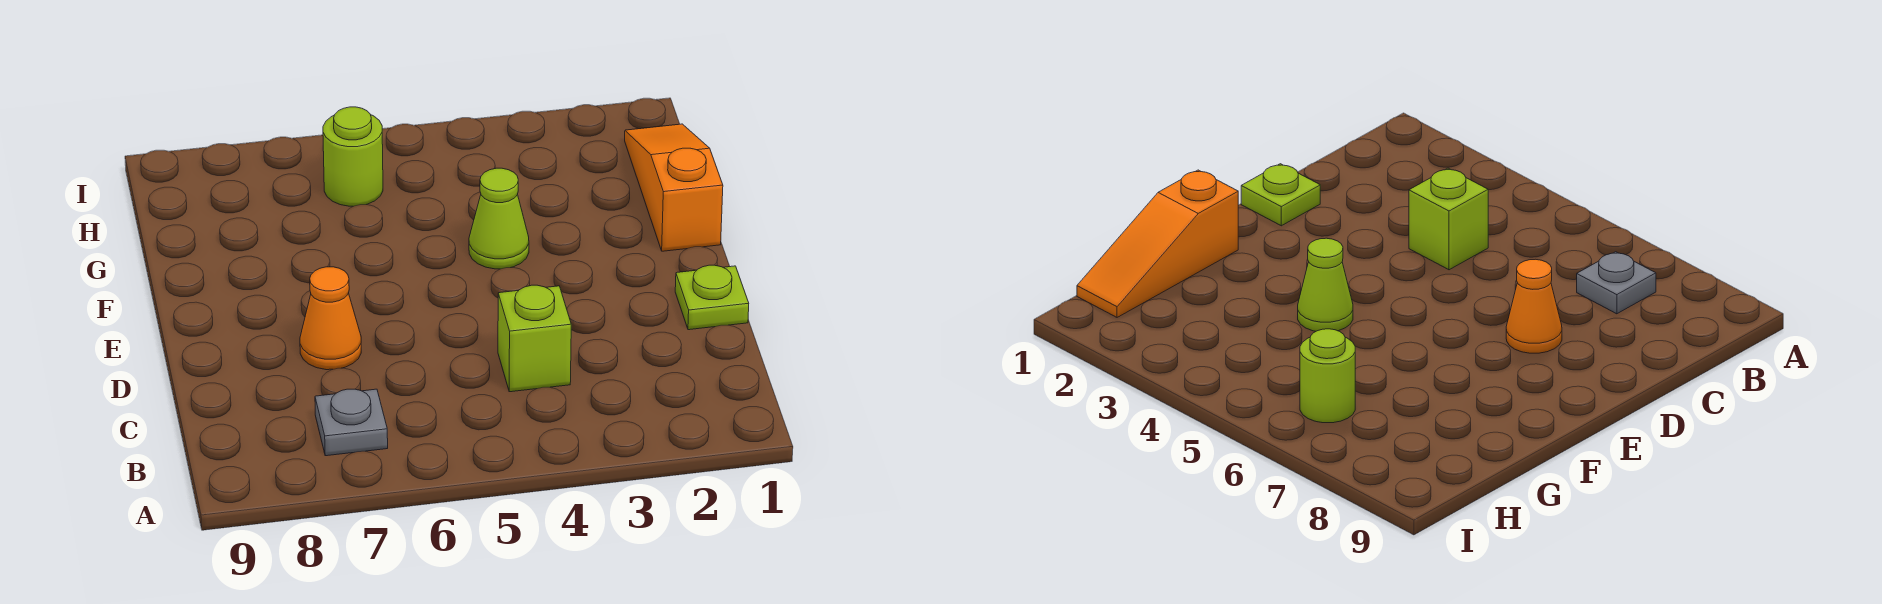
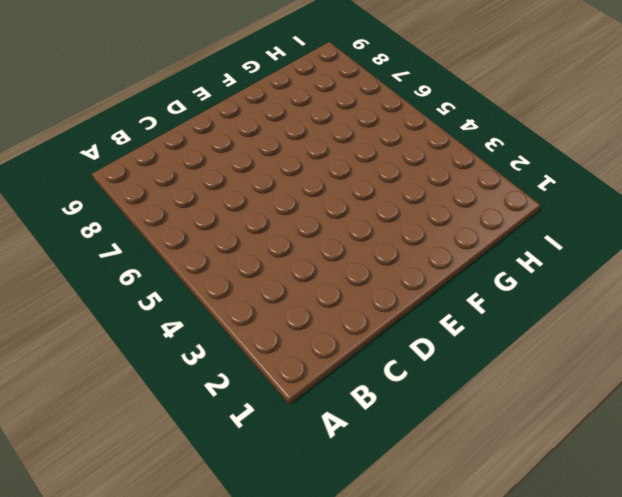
none -> grey 1x1 plate [315,389,388,456]
none -> lime 1x1 brick [498,285,571,392]

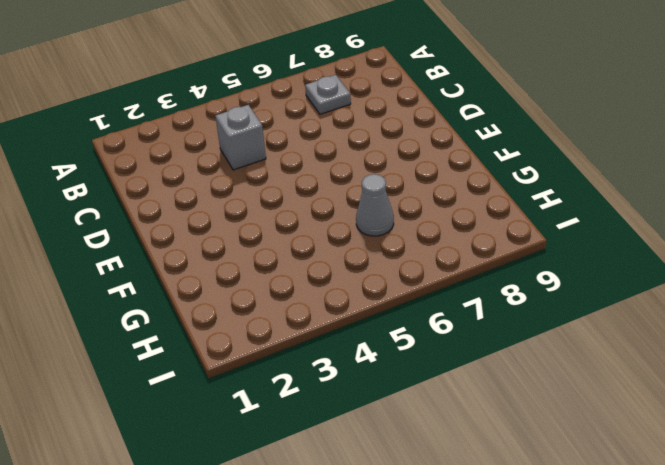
grey 1x1 brick [215,105,266,170] -> lime 1x1 brick [498,285,571,392]
grey 1x1 cone [356,174,394,236] -> none
none -> lime 1x1 plate [675,265,749,330]
none -> orange 1x1 cone [300,267,361,370]

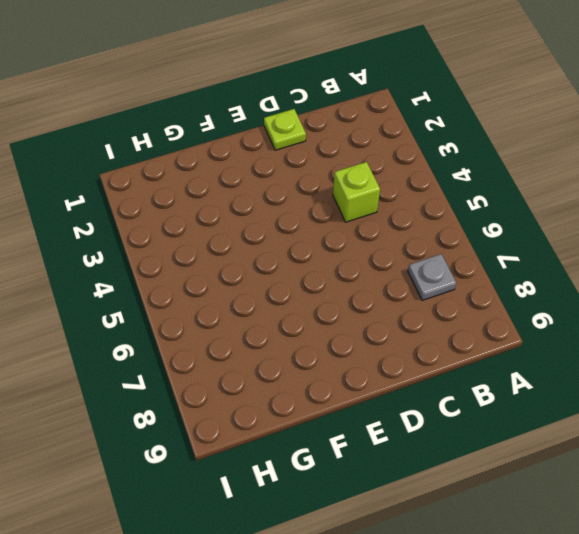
none -> orange 1x1 cone [300,267,361,370]
none -> orange 1x3 slope [625,124,723,251]

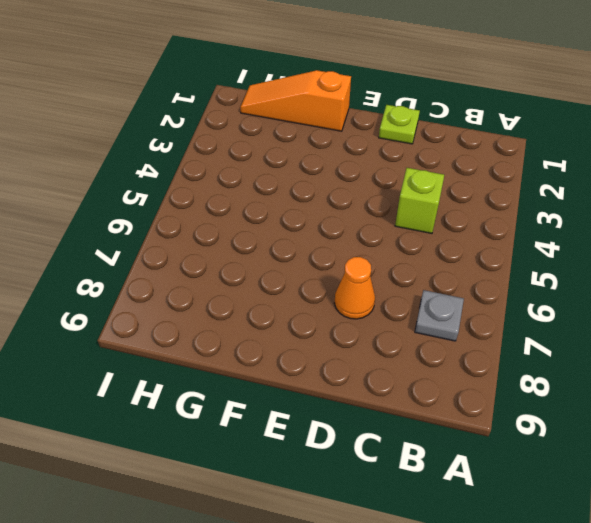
none -> lime 1x1 cone [469,168,529,269]
none -> lime 1x1 round brick [323,107,383,206]

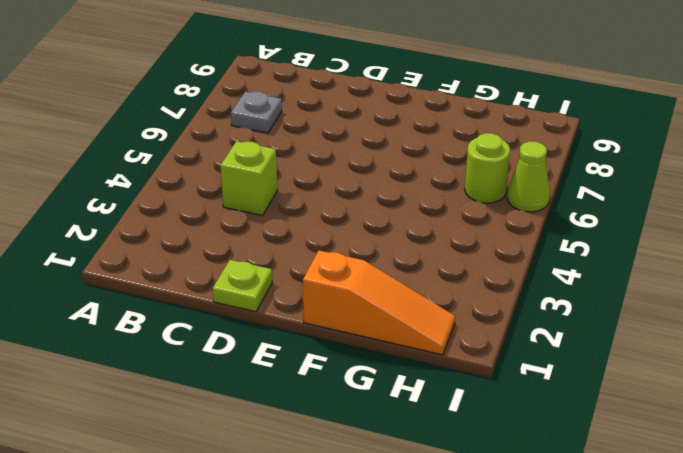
lime 1x1 cone [507,141,550,212] -> lime 1x1 cone moved to [469,168,529,269]
none -> orange 1x1 cone [300,267,361,370]

